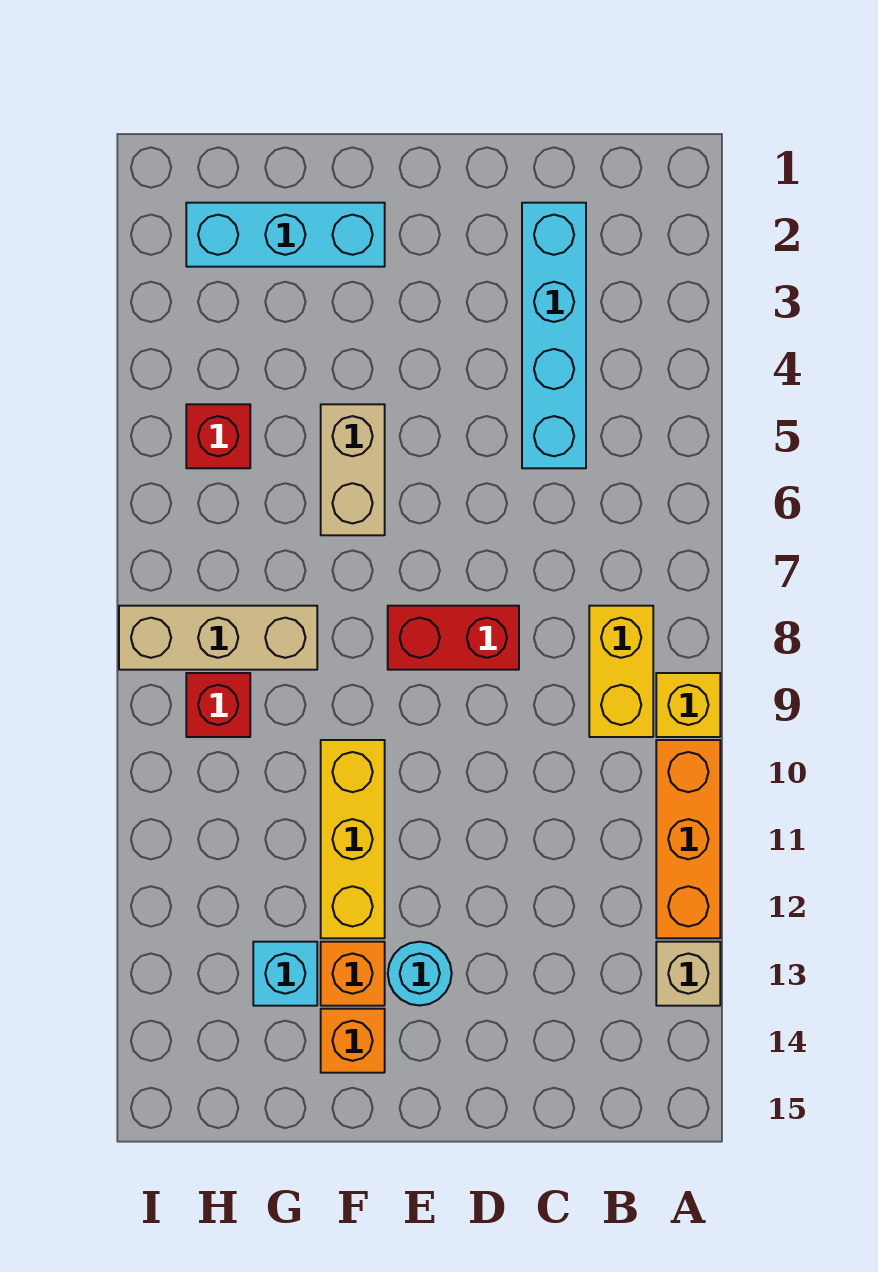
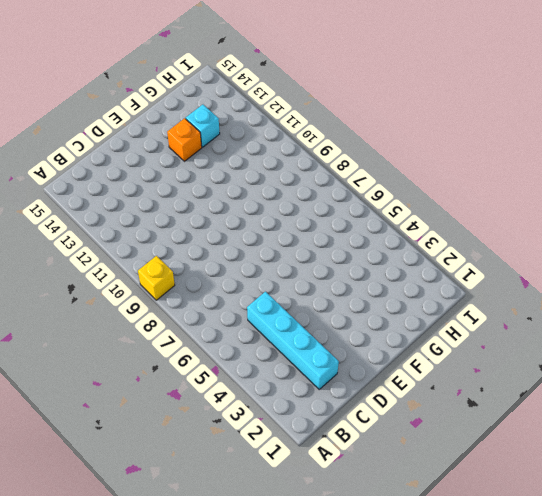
none -> orange 1x3 brick [656,740,720,938]
none -> tan 1x1 brick [656,942,720,1006]
none -> yellow 1x2 brick [589,606,653,737]

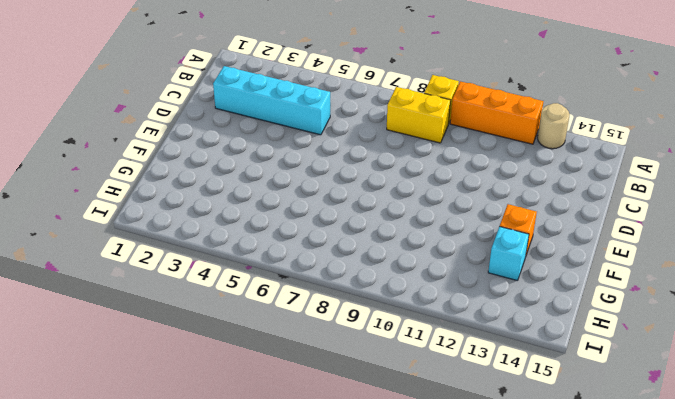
tan 1x1 round brick [537,103,570,149] -> tan 1x1 brick [656,942,720,1006]
none -> red 1x2 brick [388,606,519,670]
none -> cyan 1x1 round brick [388,942,452,1006]
none -> cyan 1x3 brick [186,203,385,267]

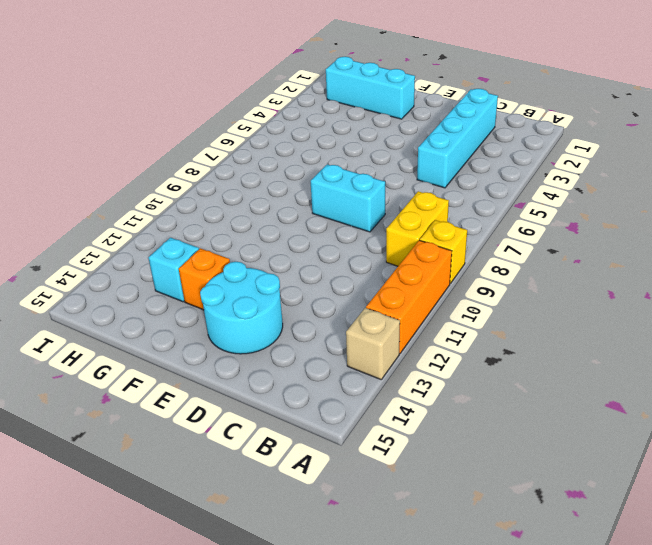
cyan 1x2 brick [311,165,385,232] -> red 1x2 brick [388,606,519,670]
cyan 2x2 round brick [200,262,283,354] -> cyan 1x1 round brick [388,942,452,1006]
none -> tan 1x2 brick [321,404,385,535]
none -> yellow 1x3 brick [321,740,385,938]
none -> orange 1x1 brick [321,1009,385,1073]

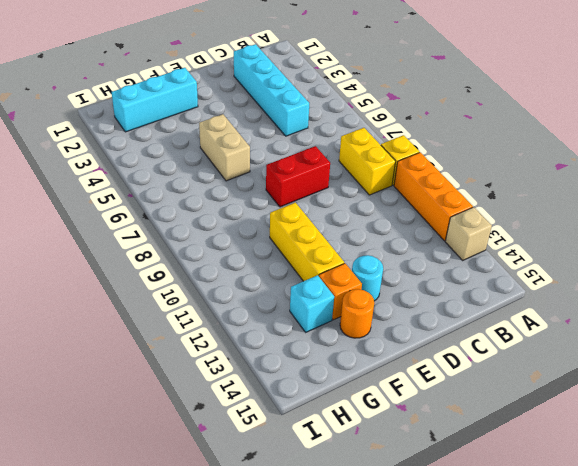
orange 1x1 round brick [340,289,374,338] -> orange 1x1 brick [321,1009,385,1073]
none -> tan 1x3 brick [119,606,317,670]
none -> red 1x1 brick [186,404,250,468]
none -> red 1x1 brick [186,673,250,737]

